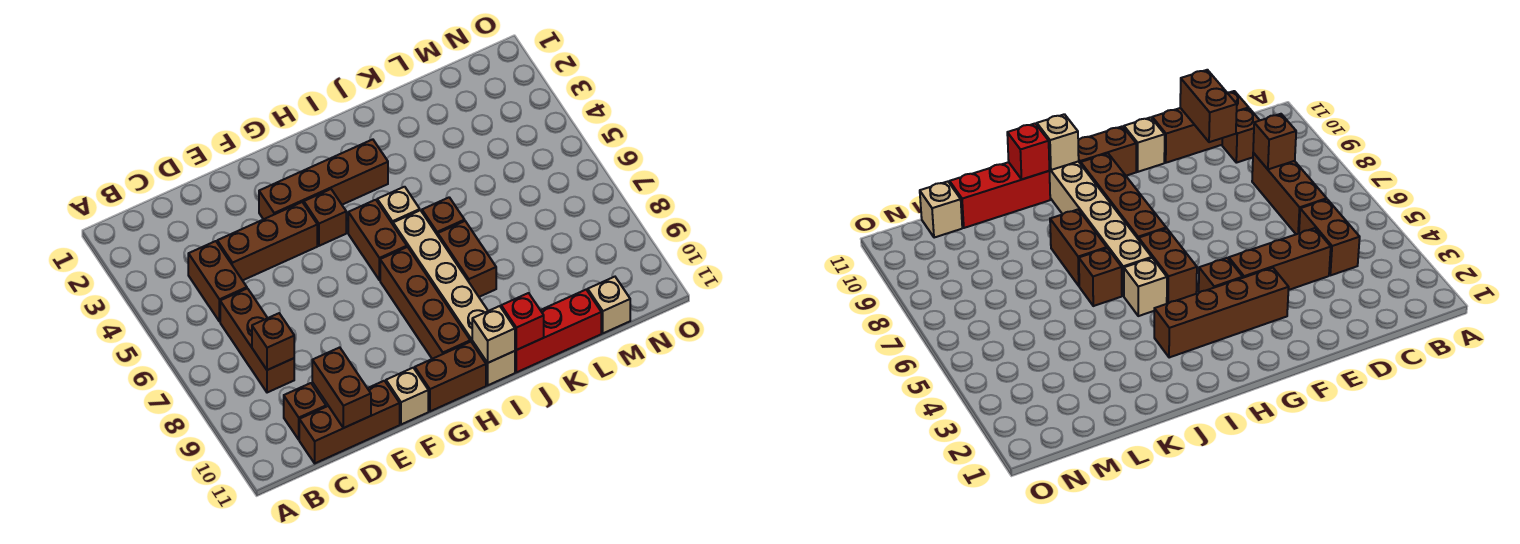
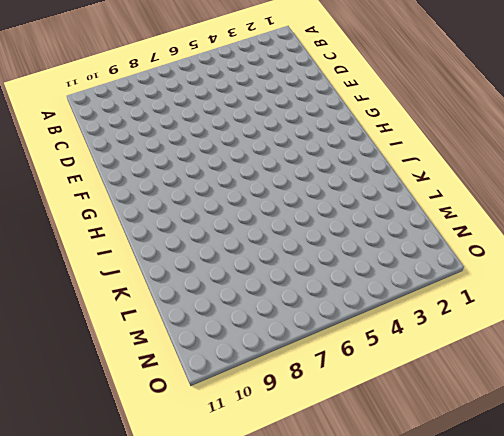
none -> brown 1x2 brick [188,241,247,322]
none -> brown 1x3 brick [220,288,294,393]
none -> brown 1x1 brick [284,383,326,440]

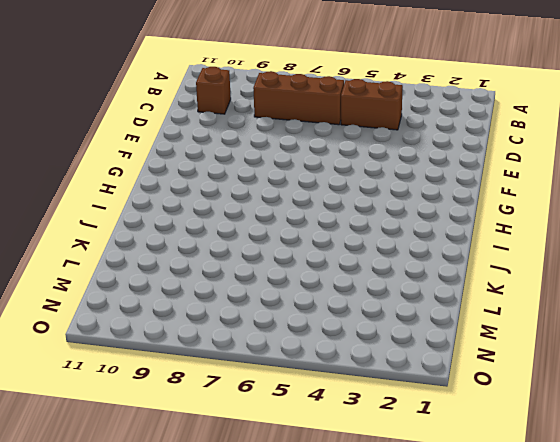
none -> brown 1x3 brick [299,381,400,463]
none -> brown 1x3 brick [217,202,317,280]
none -> brown 1x4 brick [259,139,388,219]

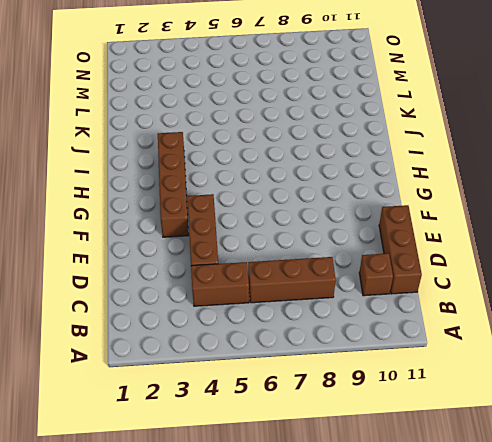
none -> tan 1x1 brick [386,368,428,425]
none -> brown 1x1 brick [304,189,346,246]
none -> brown 1x2 brick [415,342,486,411]

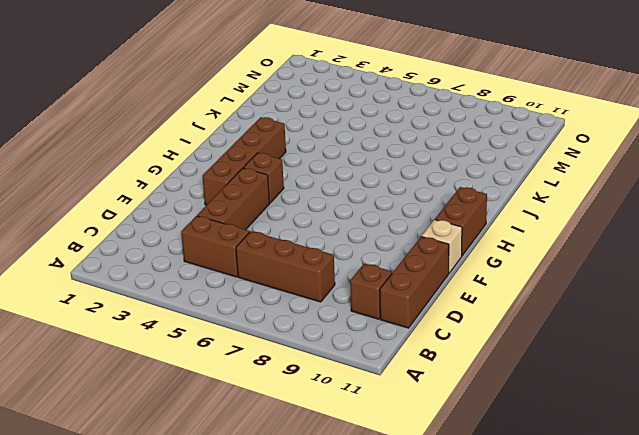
none -> brown 1x2 brick [348,200,407,280]
none -> brown 1x4 brick [380,247,470,359]
none -> tan 1x1 brick [377,187,420,224]

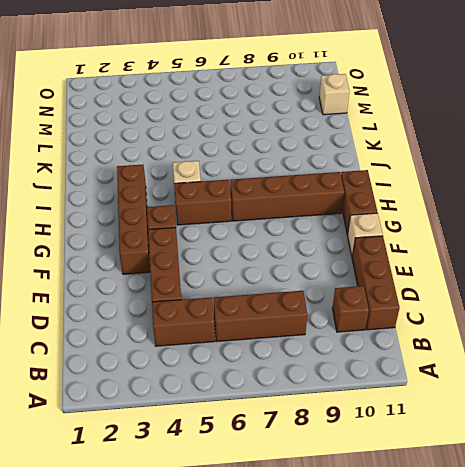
none -> tan 1x6 brick [393,210,515,385]
none -> brown 1x1 brick [422,197,465,235]
none -> brown 1x2 brick [438,221,496,297]

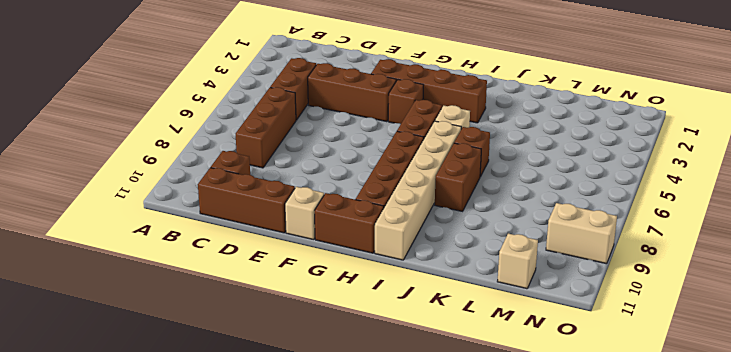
tan 1x2 brick [546,203,617,264] -> none
none -> red 1x3 brick [515,290,601,372]
none -> brown 1x1 brick [252,313,294,370]
none -> brown 1x2 brick [312,347,371,428]

